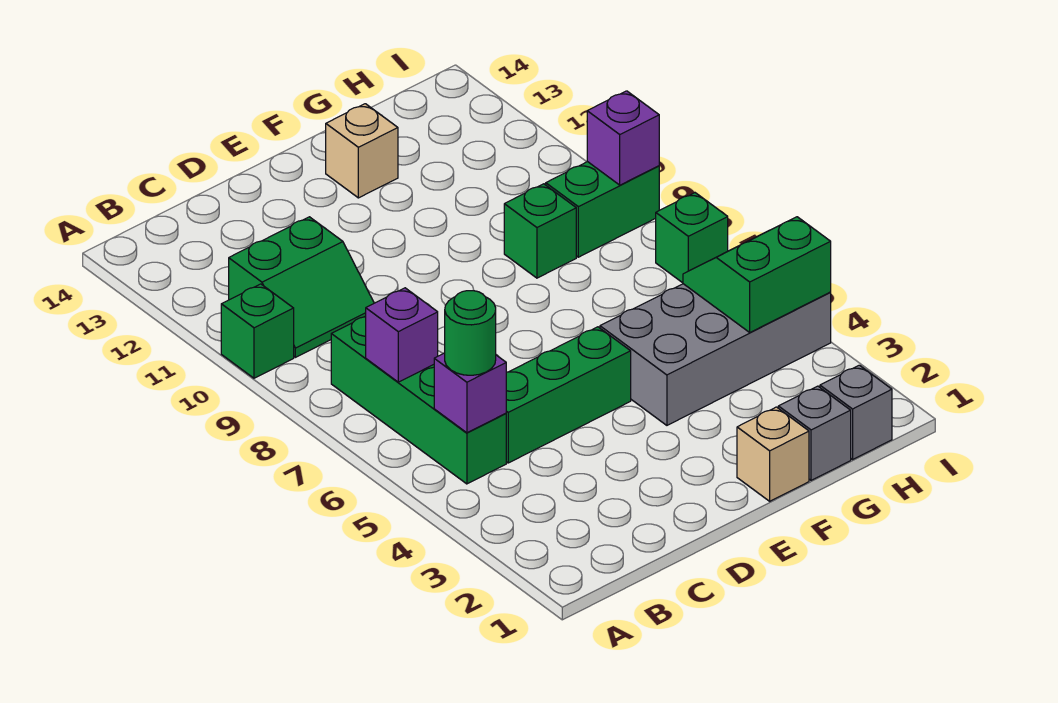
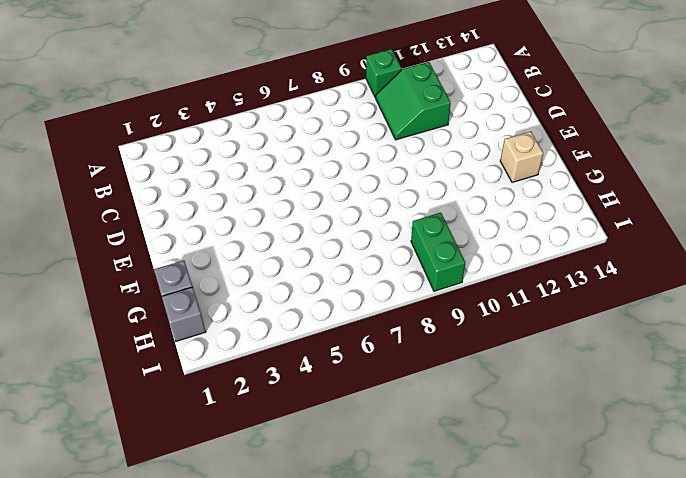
none -> green 1x4 brick [331,316,506,484]
none -> green 1x3 brick [506,327,631,463]
none -> tan 1x1 brick [737,407,809,501]

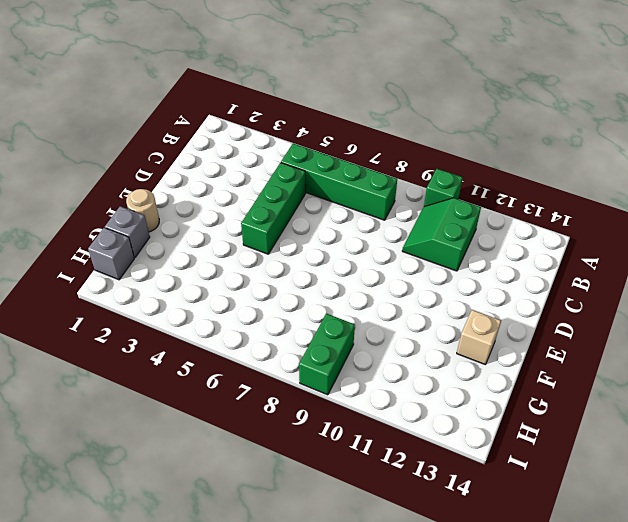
tan 1x1 round brick [126,189,159,232] -> tan 1x1 brick [737,407,809,501]
none -> grey 2x4 brick [600,284,831,425]
none -> green 1x1 brick [504,184,576,278]
none -> green 1x1 brick [656,193,728,283]

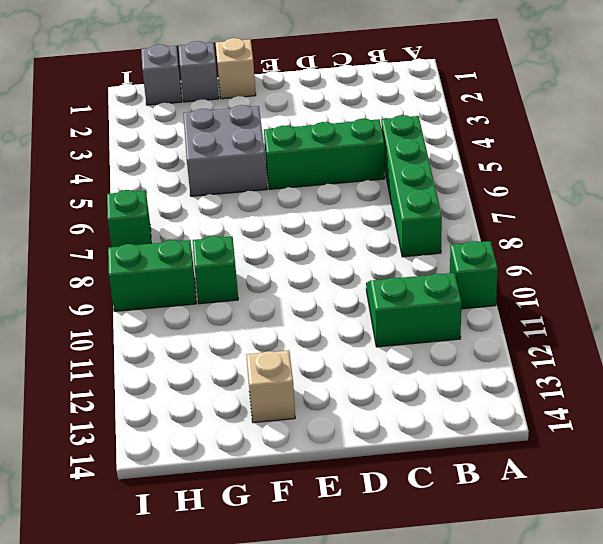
grey 2x2 brick [183,105,267,196] -> grey 2x4 brick [600,284,831,425]
none -> purple 1x1 brick [434,353,506,433]
none -> purple 1x1 brick [366,288,438,382]
none -> green 2x2 slope [683,217,831,332]

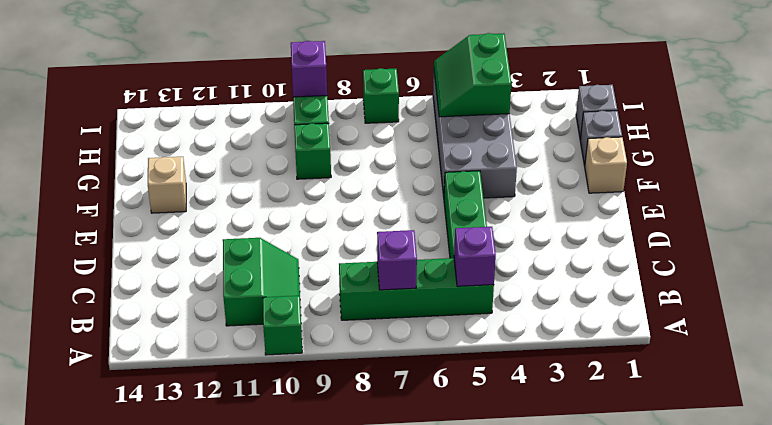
none -> green 1x1 round brick [445,290,496,375]

